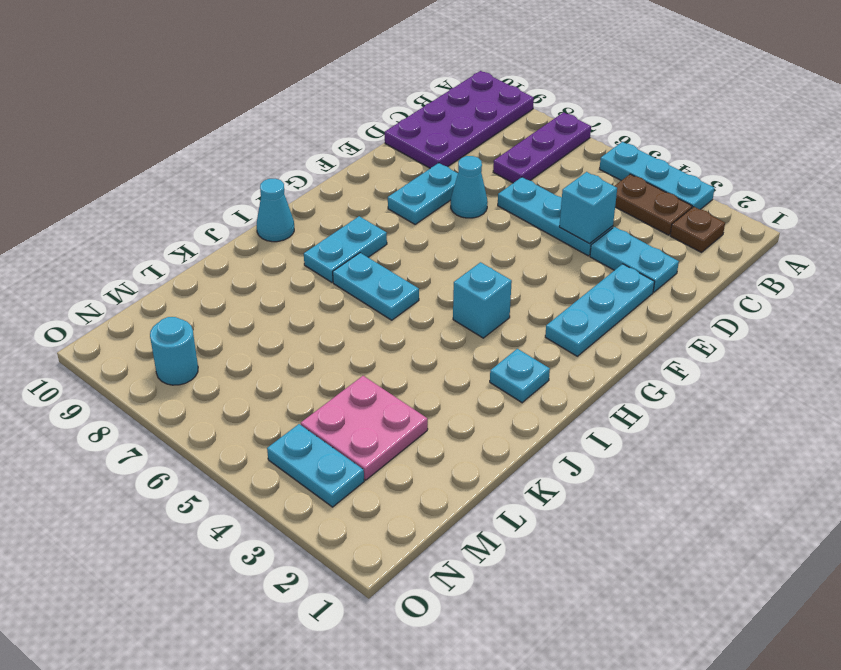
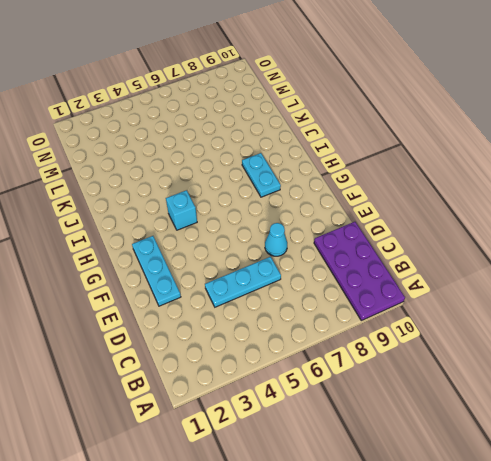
none -> cyan 1x3 plate [600,142,715,209]
none -> purple 1x3 plate [493,112,591,183]
none -> brown 1x1 plate [670,207,725,252]

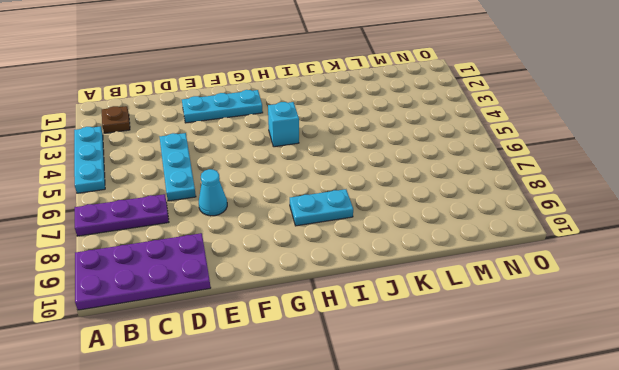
none -> brown 1x2 plate [615,174,692,235]
none -> cyan 1x2 plate [590,227,679,292]
none -> cyan 1x2 plate [388,163,458,224]

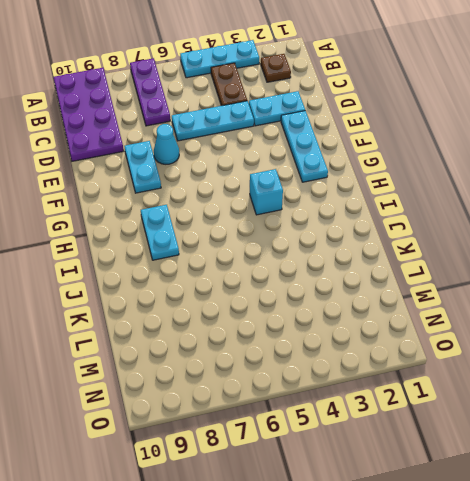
brown 1x2 plate [211,63,247,106] -> brown 1x2 plate turned to [615,174,692,235]
none -> cyan 1x1 plate [490,349,550,403]
none -> cyan 1x2 plate [333,253,419,320]
none -> cyan 1x1 cone [256,179,294,242]

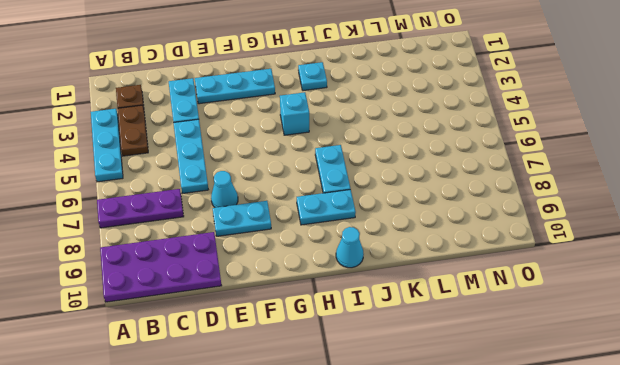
none -> pink 2x2 plate [301,376,428,480]
none -> cyan 1x2 plate [267,424,364,507]
none -> cyan 1x1 round brick [150,317,198,385]

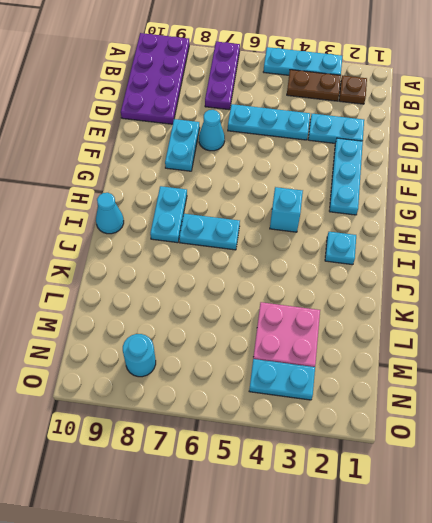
none -> cyan 1x1 brick [559,172,617,244]

